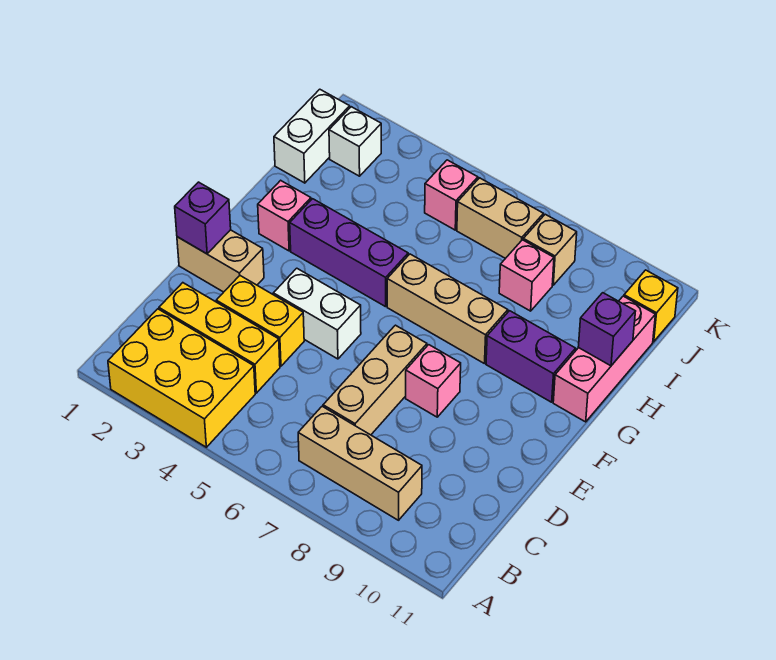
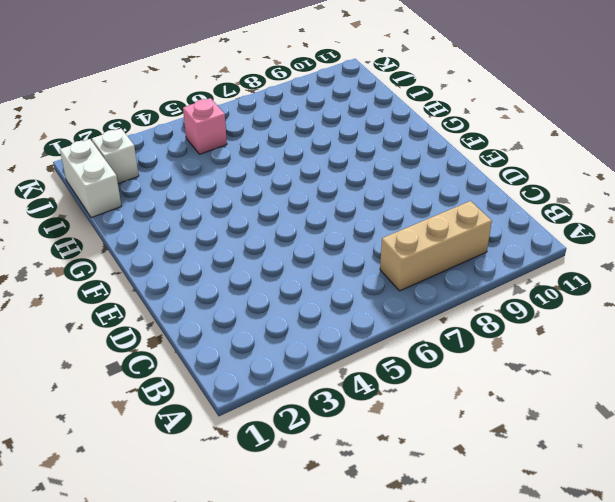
none -> yellow 2x3 brick [108,309,255,447]
none -> yellow 1x3 brick [159,283,280,393]
none -> tan 1x3 brick [323,325,427,435]

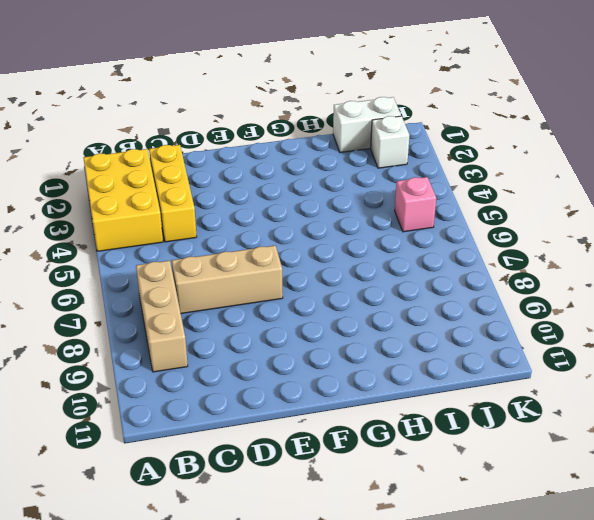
none -> yellow 1x2 brick [216,276,304,366]
none -> tan 1x2 brick [177,230,264,292]
none -> white 1x2 brick [273,268,361,359]

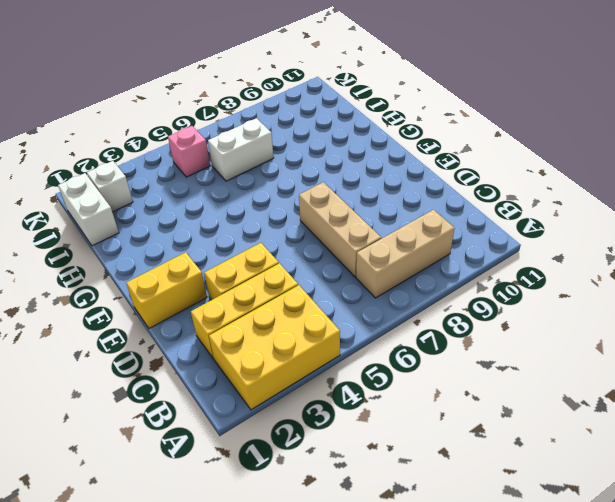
yellow 1x2 brick [126,252,207,328] -> tan 1x2 brick [177,230,264,292]
white 1x2 brick [208,118,274,181] -> white 1x2 brick moved to [273,268,361,359]
none -> pink 1x1 brick [406,345,461,417]
none -> pink 1x1 brick [258,180,311,251]
none -> purple 1x3 brick [290,199,408,307]

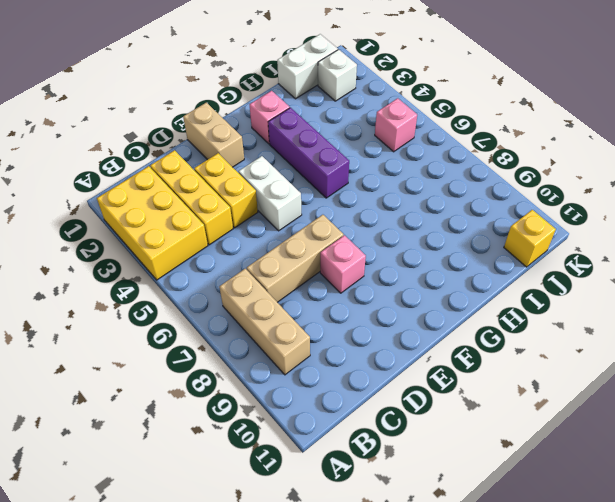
none -> tan 1x3 brick [387,254,508,364]
none -> purple 1x2 brick [486,311,576,402]
none -> pink 1x3 brick [553,296,655,422]

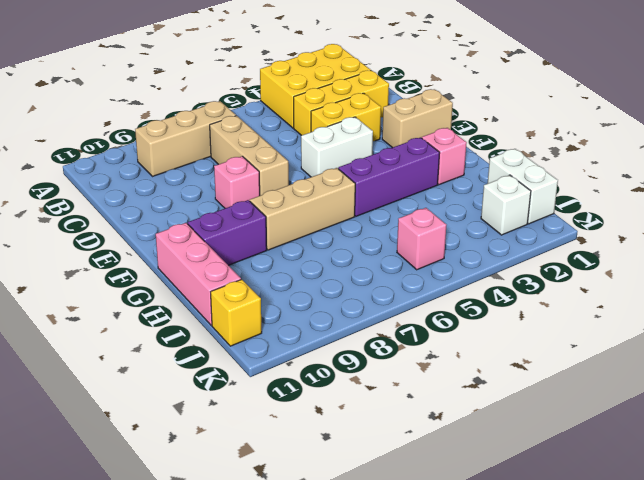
none -> pink 1x1 brick [499,240,554,311]
none -> tan 1x2 brick [457,178,543,258]
none -> tan 1x1 brick [523,214,577,285]

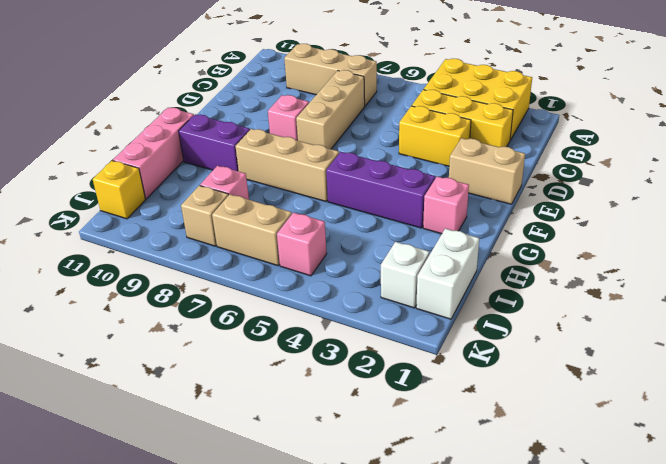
none -> white 1x2 brick [273,268,361,359]
none -> purple 1x1 brick [175,182,231,254]
none -> purple 1x1 brick [578,293,636,366]

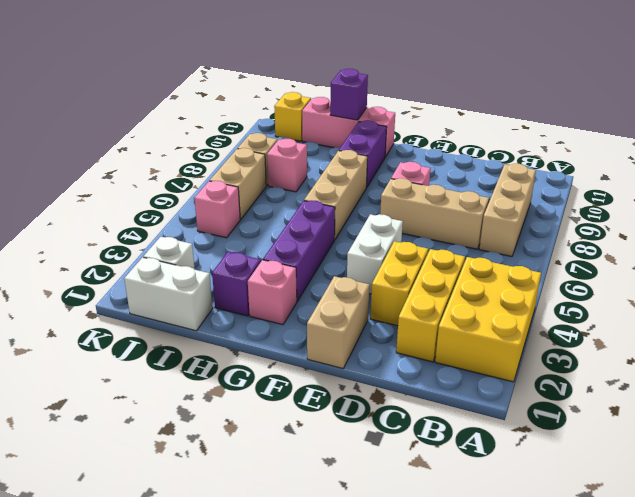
purple 1x1 brick [212,252,261,316] -> purple 1x1 brick moved to [175,182,231,254]

